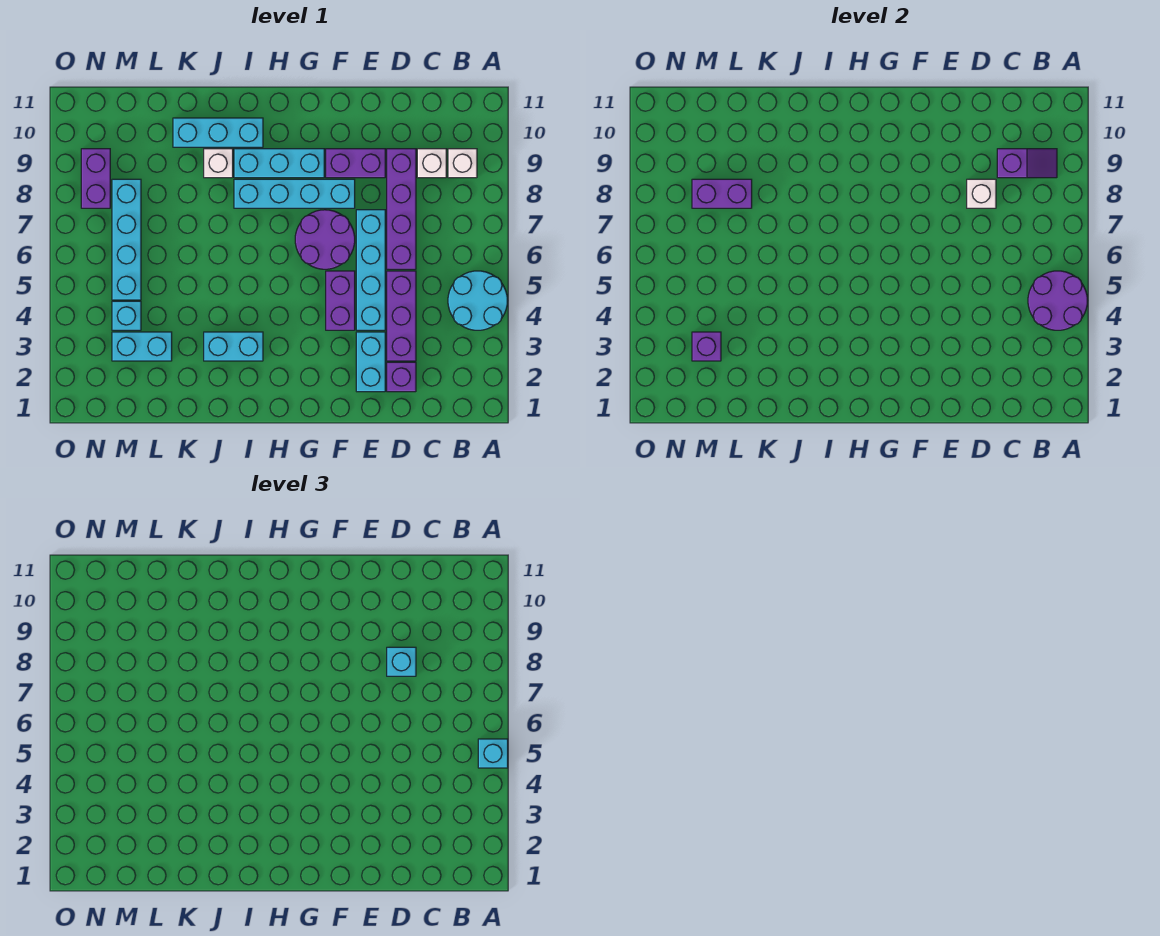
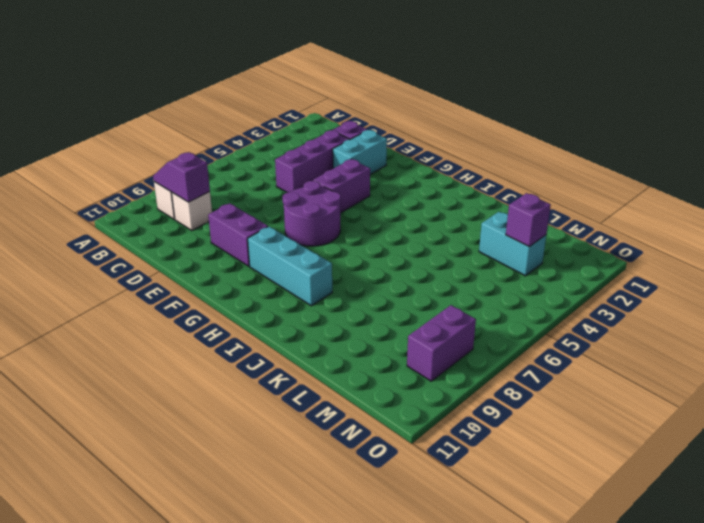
none -> cyan 2x2 round brick [448,271,508,330]
none -> purple 1x4 brick [387,149,416,269]
none -> cyan 1x4 brick [356,210,385,330]

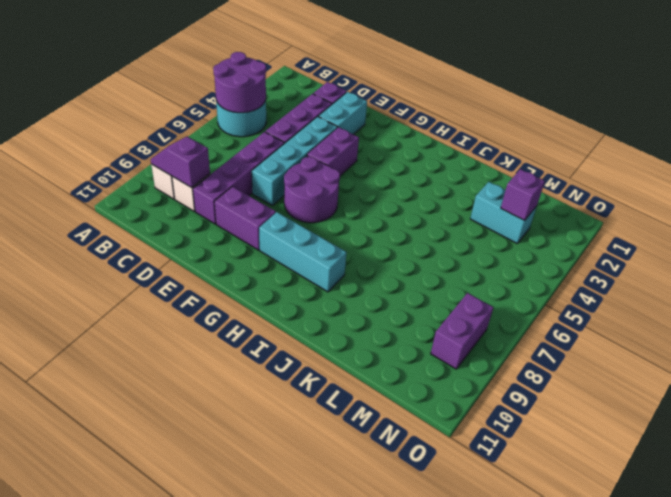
none -> cyan 1x4 brick [234,179,355,208]
none -> cyan 1x2 brick [204,332,263,361]
none -> cyan 1x3 brick [173,118,263,147]

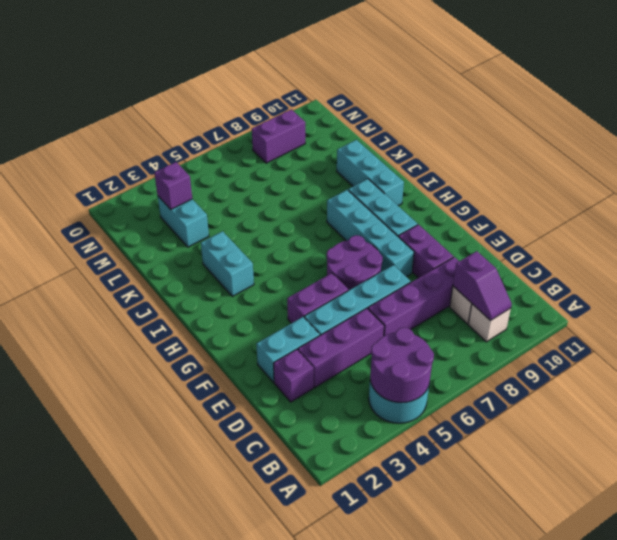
none -> white 1x1 brick [204,149,233,178]
none -> cyan 1x1 brick [112,301,141,330]
none -> cyan 1x4 brick [112,179,141,300]

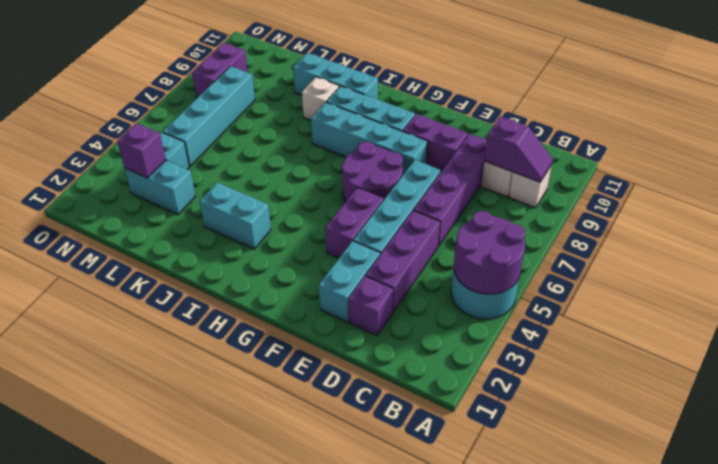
none -> white 1x1 brick [967,179,996,208]
none -> purple 1x2 brick [692,179,752,208]
none -> cyan 1x1 brick [478,739,508,768]

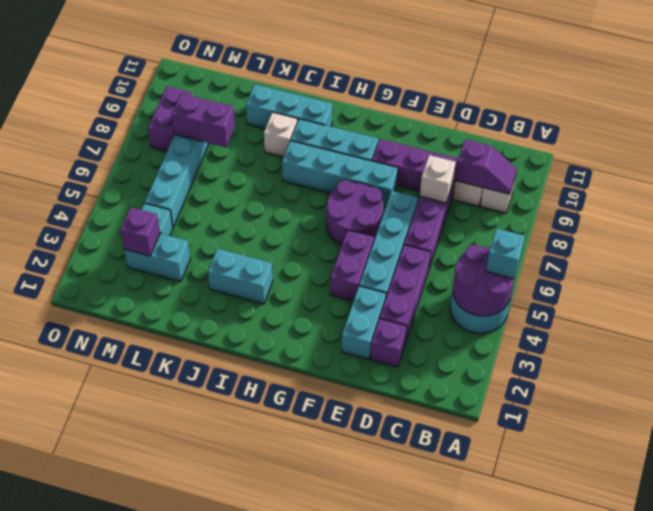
none -> cyan 1x1 brick [387,647,416,676]

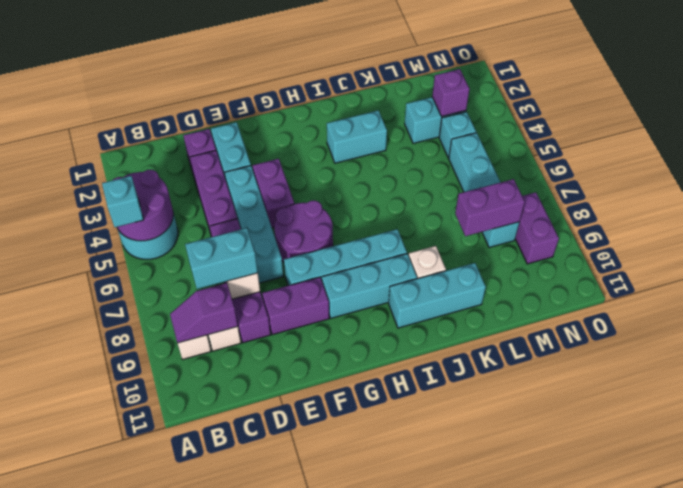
cyan 1x2 brick [185,228,258,289] -> cyan 1x1 brick [387,647,416,676]

